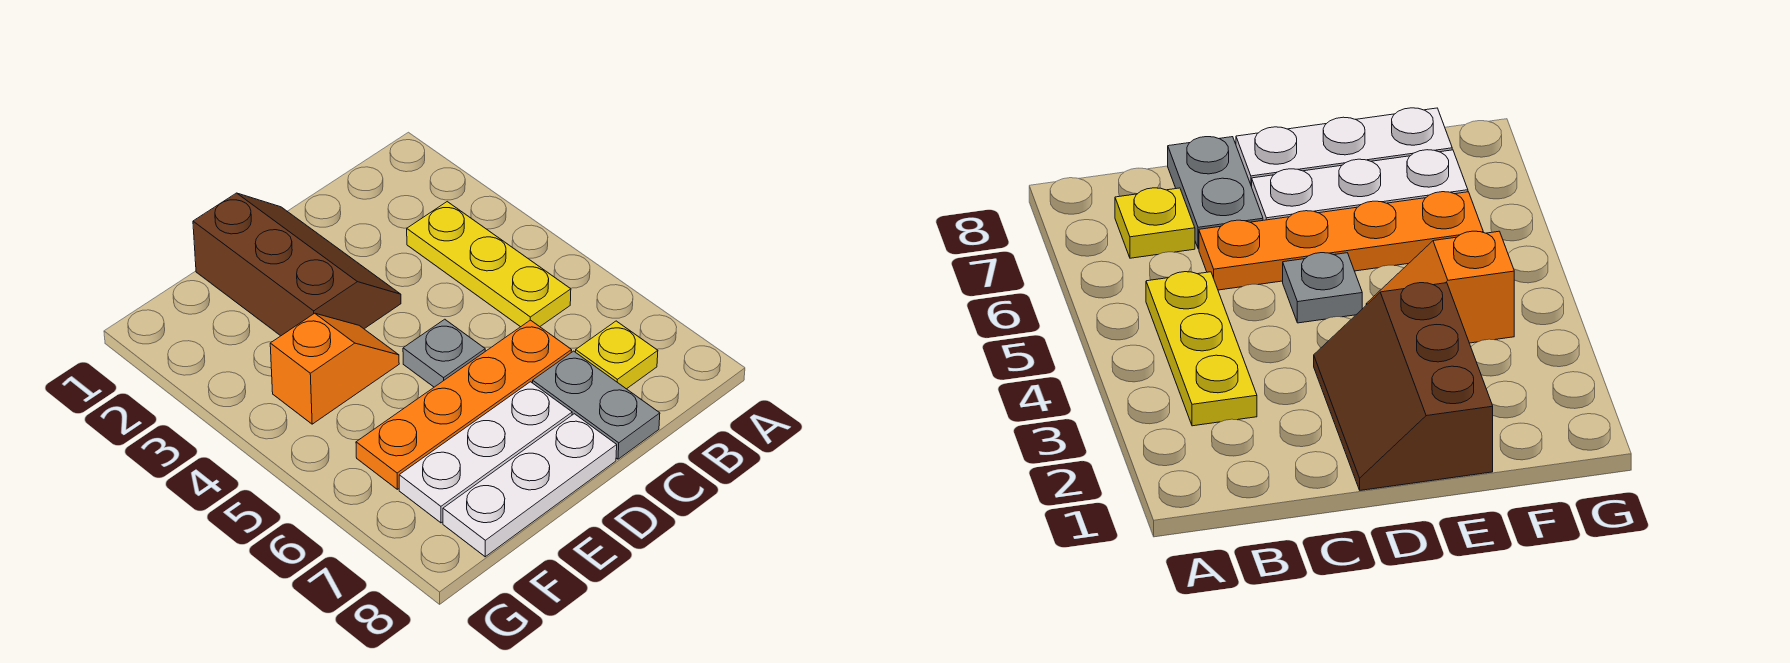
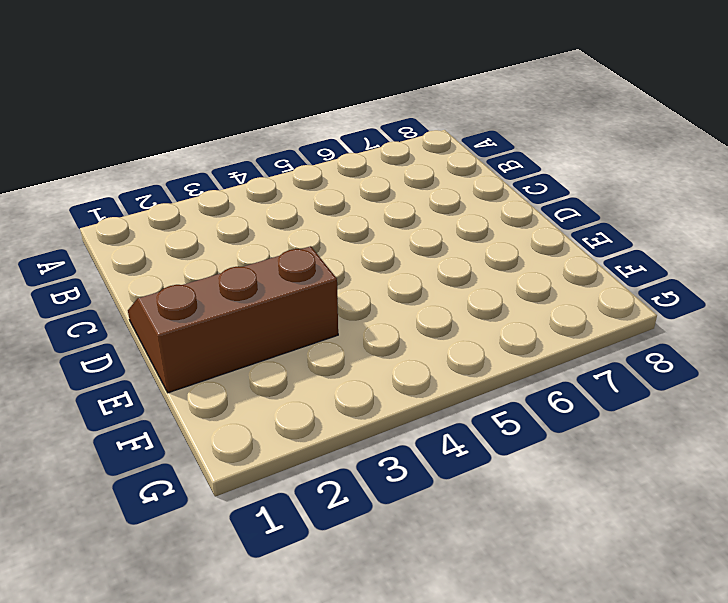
none -> yellow 1x3 plate [407,202,571,327]
none -> yellow 1x1 plate [576,321,658,389]

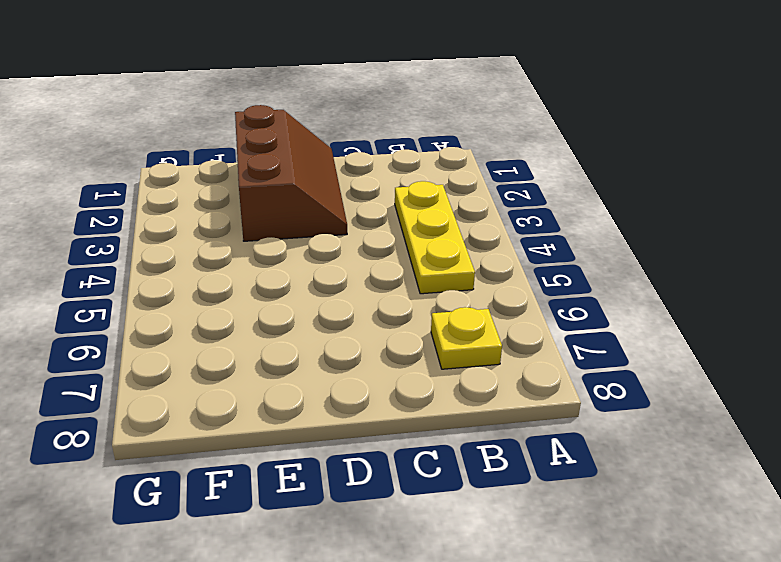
none -> orange 1x4 plate [356,320,572,489]
none -> grey 1x2 plate [533,351,660,459]

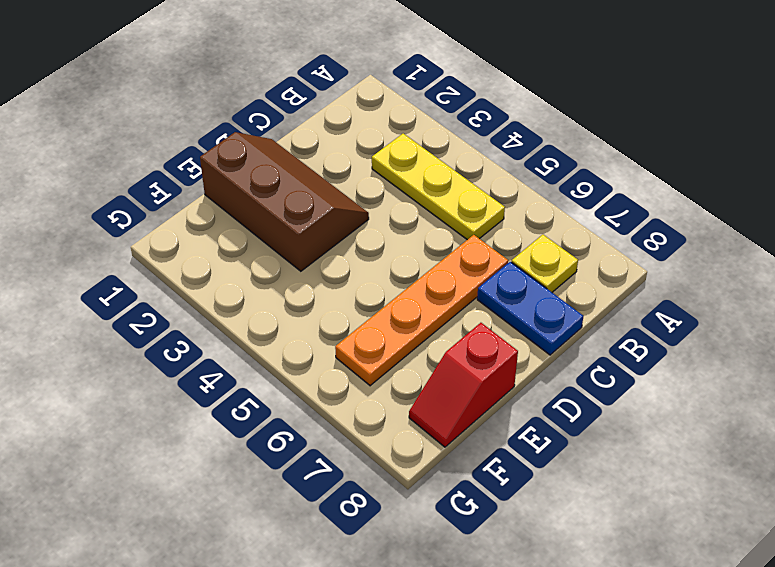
blue 1x2 plate [477,262,583,355] -> grey 1x2 plate [533,351,660,459]
red 1x2 slope [409,323,518,447] -> white 1x3 plate [443,414,617,557]
none -> grey 1x1 plate [403,319,485,387]
none -> white 1x3 plate [399,382,572,523]

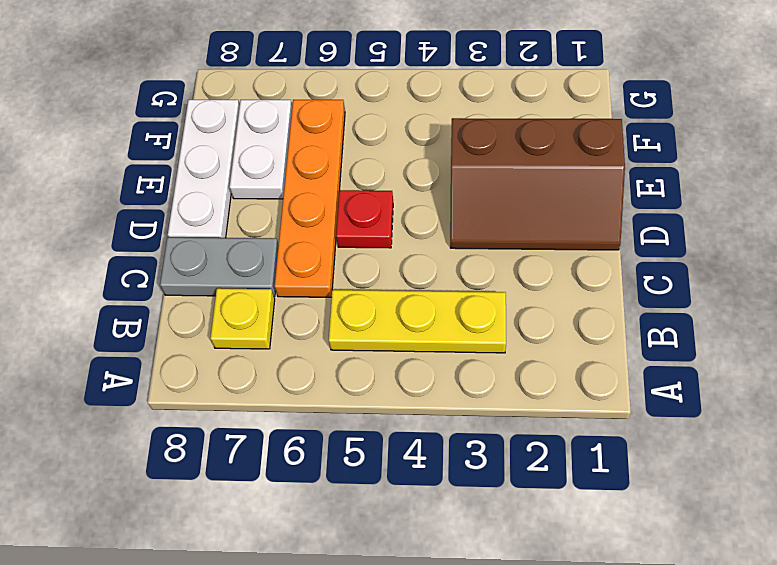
red 1x1 plate [336,190,393,248] -> grey 1x1 plate [403,319,485,387]
white 1x2 plate [230,100,292,199] -> white 1x3 plate [399,382,572,523]
none -> orange 1x2 slope [270,313,399,424]

